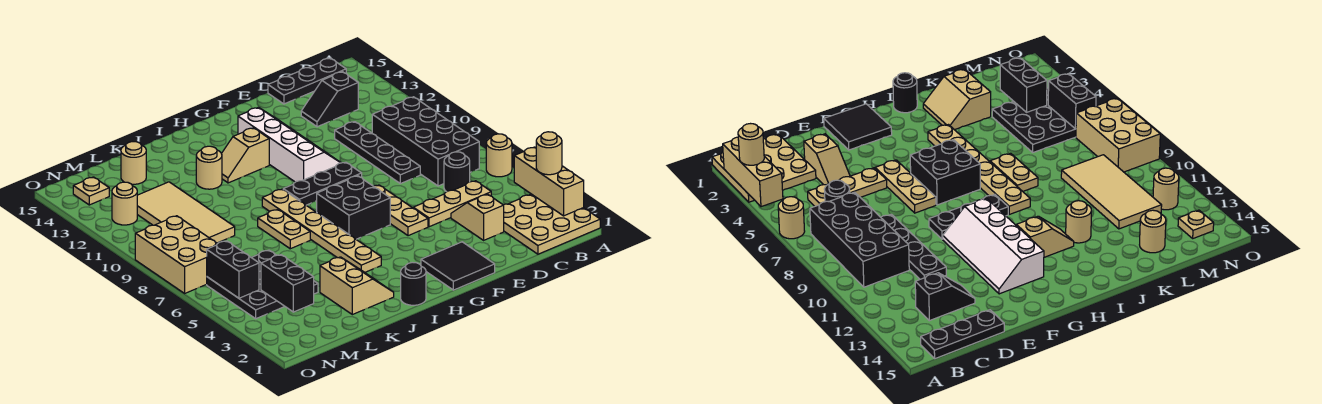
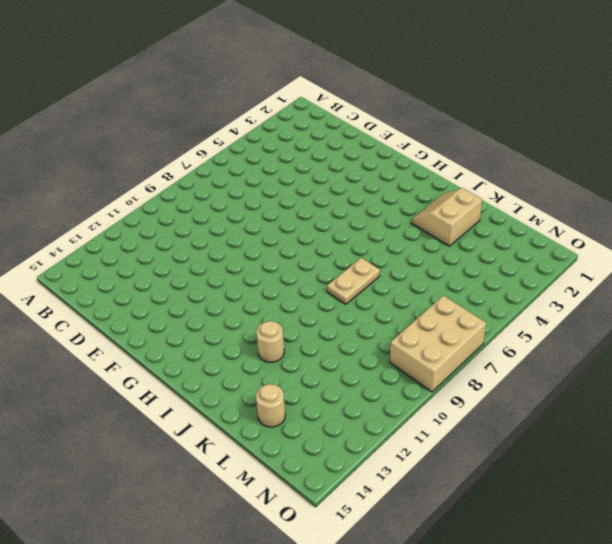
none -> tan 3x3 plate [504,194,600,254]
none -> tan 1x1 round brick [486,134,512,177]
none -> black 2x4 brick [372,97,479,186]
none -> black 1x3 plate [268,58,346,104]

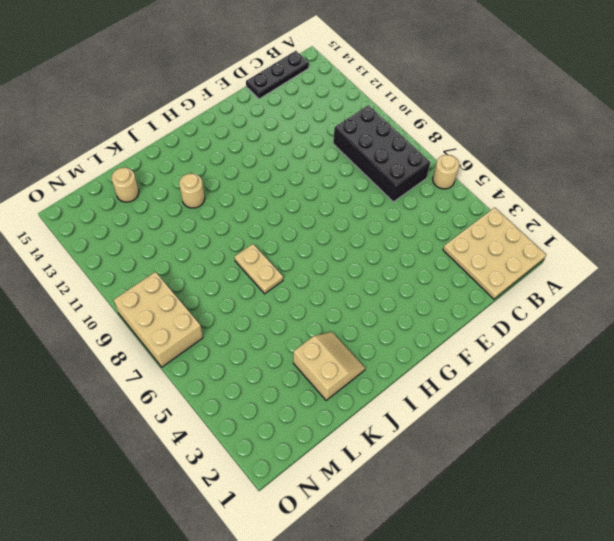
none -> tan 1x3 plate [413,181,491,227]
none -> black 1x1 round brick [444,152,470,192]
none -> black 1x2 slope [301,72,358,127]
none -> tan 1x2 slope [451,194,504,240]

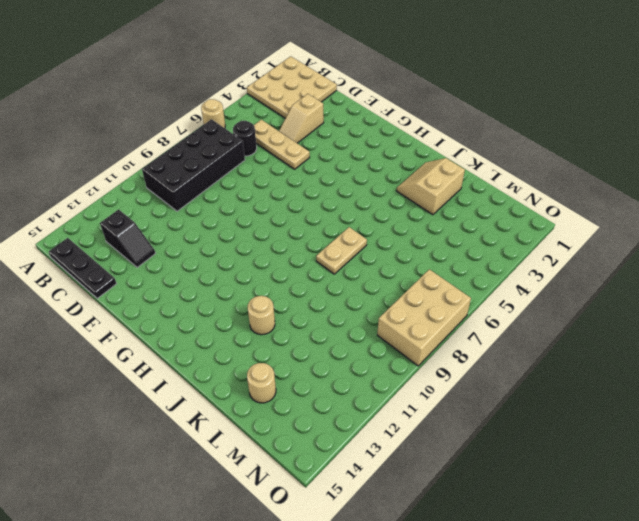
none -> black 1x4 plate [335,122,420,184]
none -> black 2x2 tile [421,242,495,290]
none -> tan 1x3 plate [374,185,428,236]
none -> black 1x3 plate [283,162,362,205]

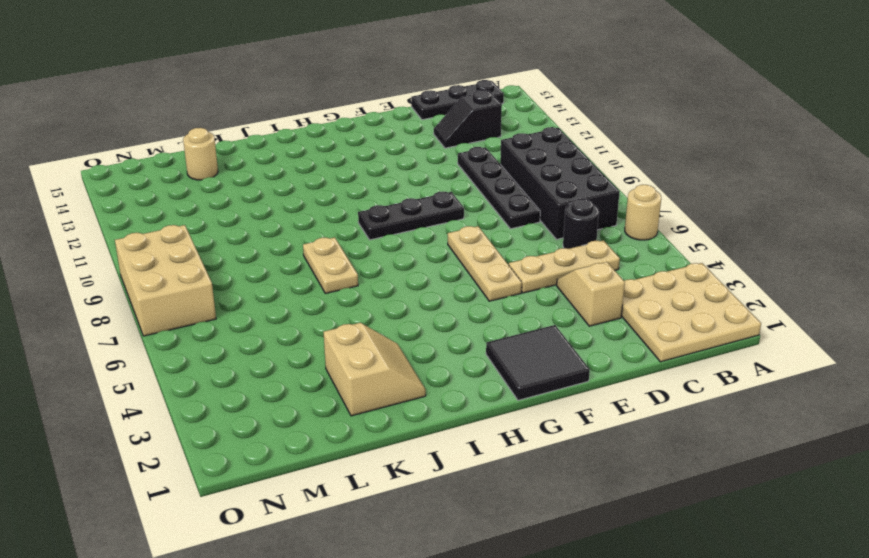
none -> white 2x4 slope [238,107,341,182]
none -> black 2x2 brick [317,176,390,239]
none -> tan 1x2 slope [221,128,269,183]
none -> black 1x1 round brick [401,262,426,305]

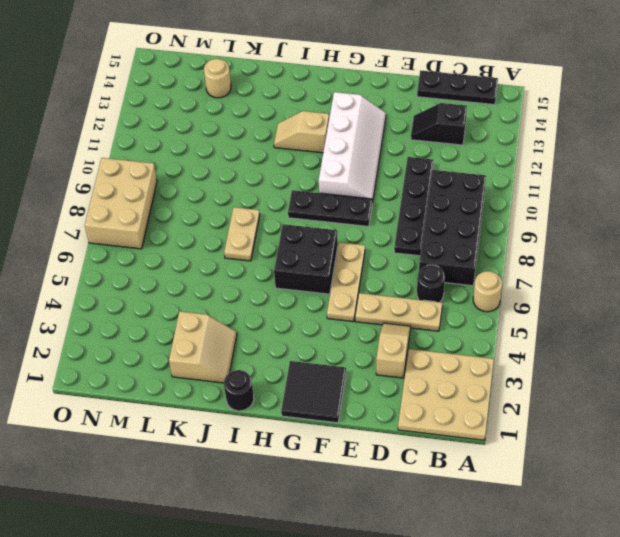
none -> tan 1x6 plate [262,189,381,272]
none -> tan 1x1 round brick [196,146,222,189]
none -> black 3x3 plate [207,250,318,319]
none -> tan 2x4 tile [137,182,235,243]

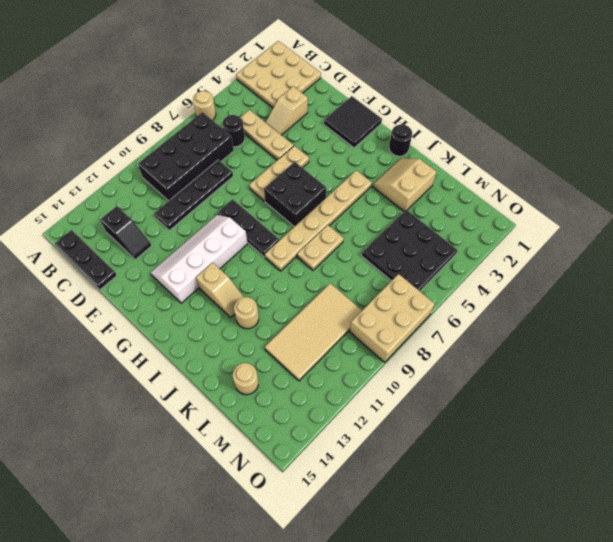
none -> tan 1x1 round brick [112,182,137,225]
none -> tan 1x1 plate [73,177,109,205]
none -> tan 1x3 brick [514,147,584,216]
none -> black 1x2 brick [261,255,314,312]

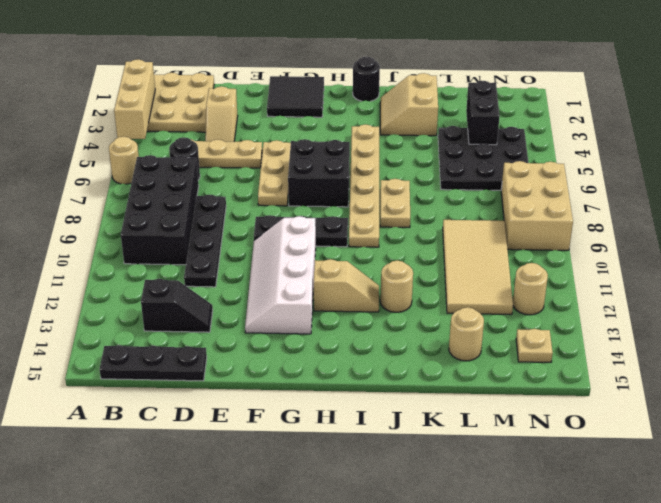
none -> black 1x2 brick [207,241,259,298]
none -> tan 1x1 round brick [536,132,562,175]

